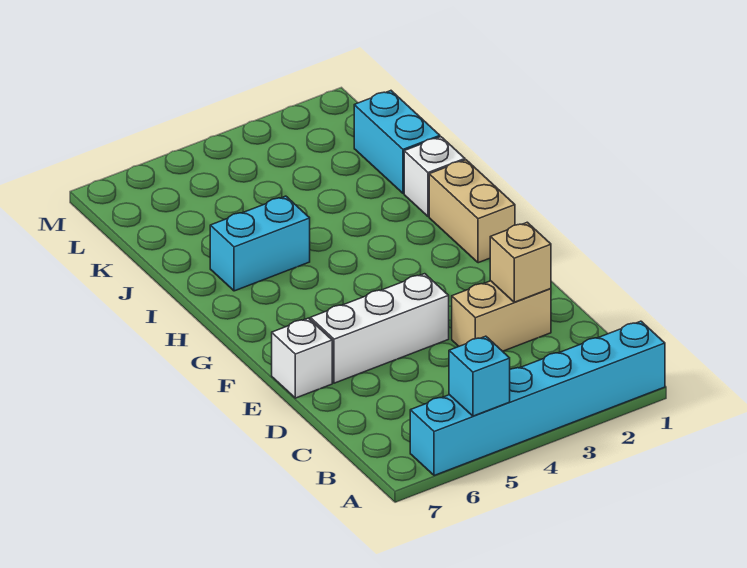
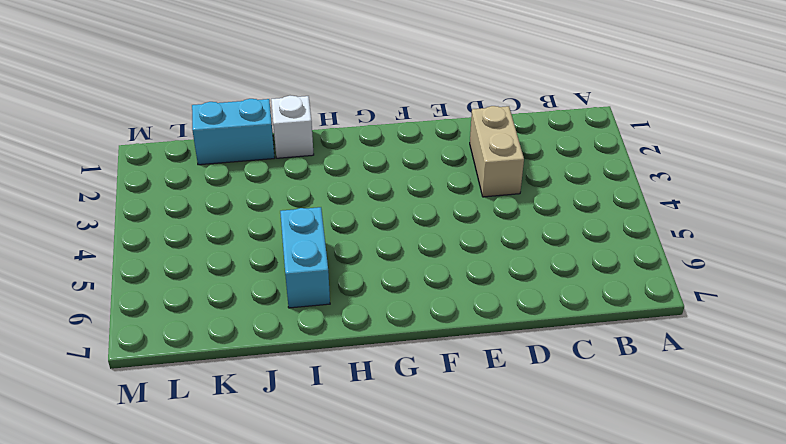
none -> cyan 1x6 brick [410,321,665,476]
none -> white 1x3 brick [310,274,449,383]

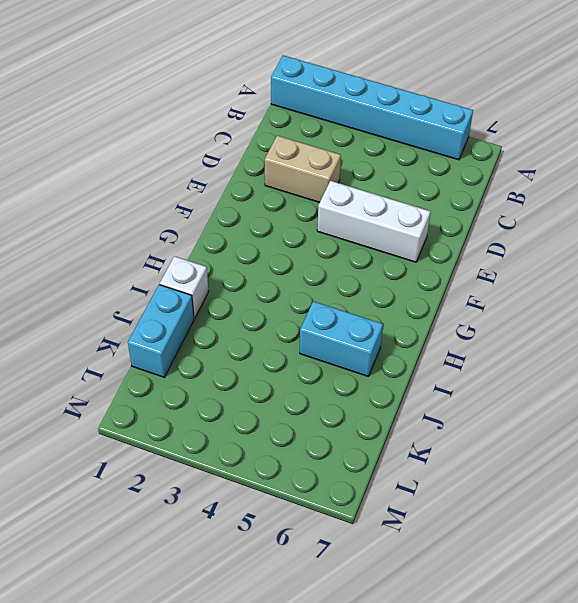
none -> white 1x1 brick [272,318,332,398]
none -> tan 1x2 brick [429,160,515,263]

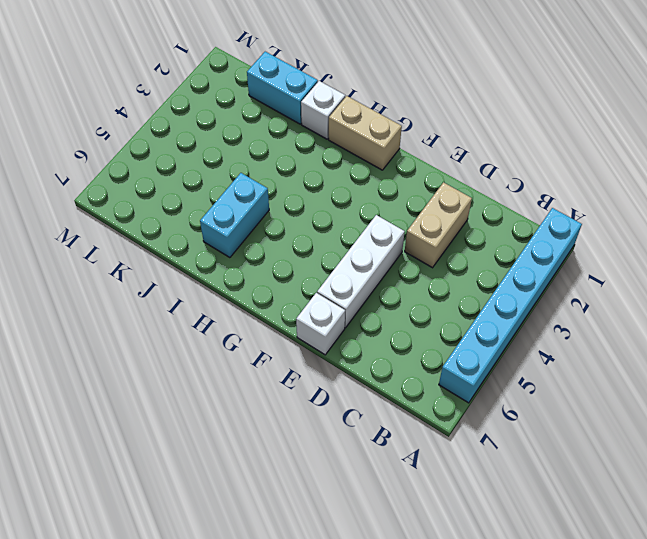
none -> cyan 1x1 brick [449,336,510,416]
none -> tan 1x1 brick [490,222,551,302]

